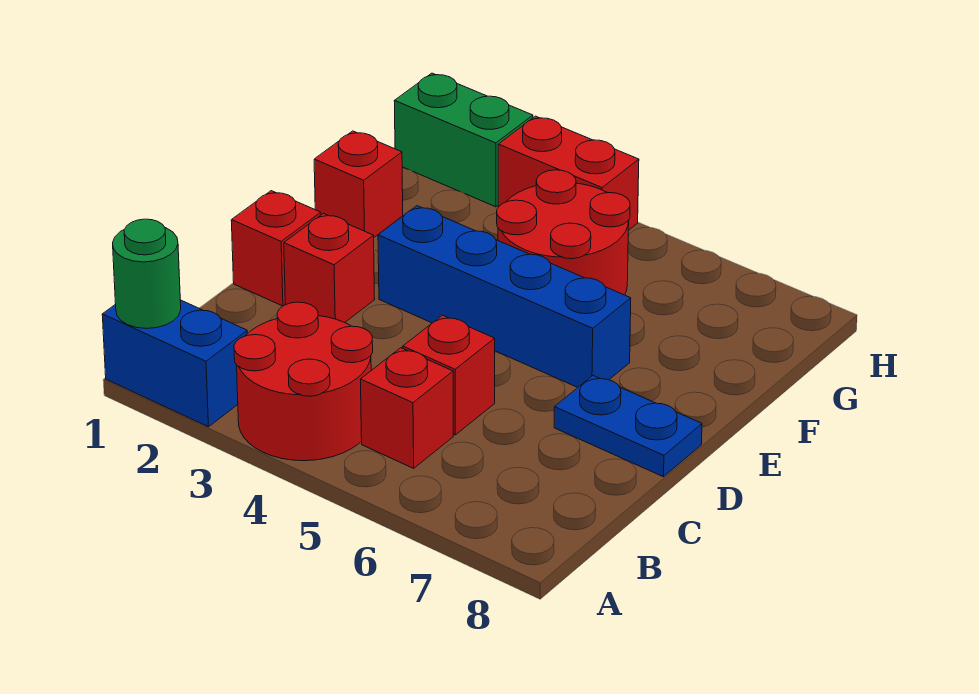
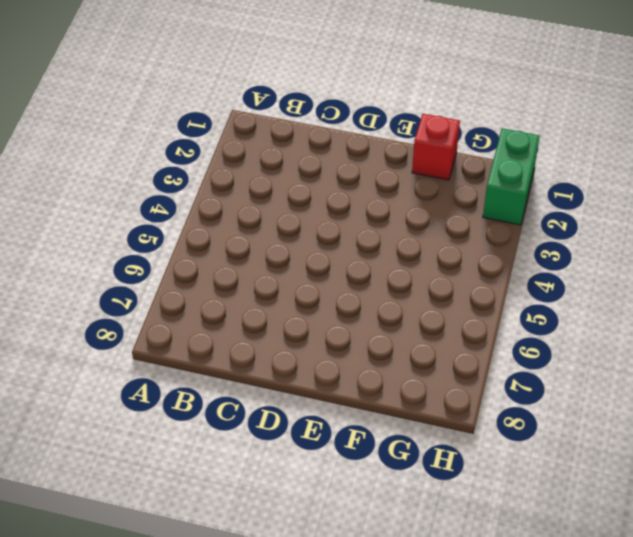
none -> blue 1x2 brick [102,300,247,427]
none -> red 2x2 round brick [234,302,373,461]
none -> red 1x1 brick [361,348,453,468]

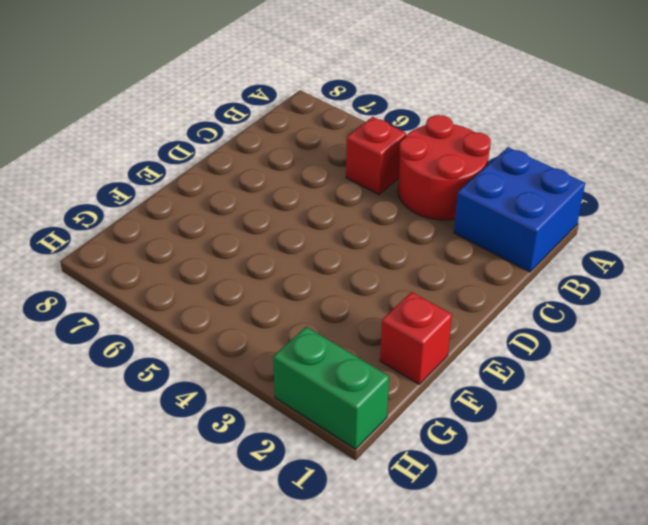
blue 2x2 brick [454,147,585,272] -> blue 1x2 brick [102,300,247,427]
none -> red 1x1 brick [403,315,495,435]
none -> red 1x1 brick [231,191,321,306]
none -> red 1x1 brick [284,213,375,322]

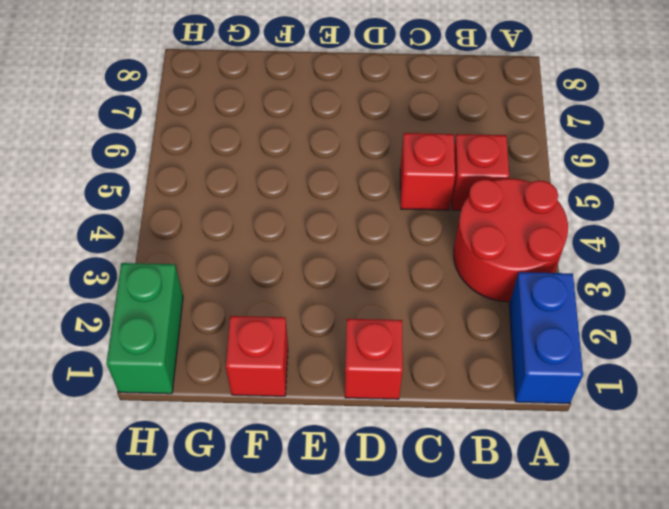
none -> red 1x1 brick [284,213,375,322]
none -> blue 1x2 plate [554,376,702,477]
none -> blue 1x4 brick [378,206,631,388]

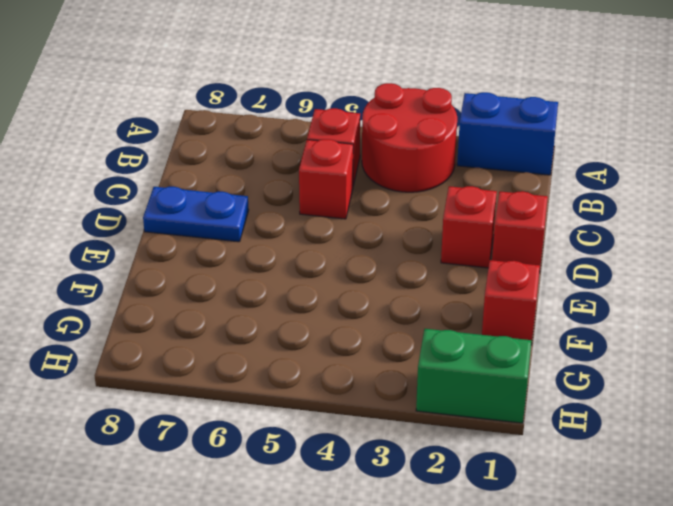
none -> blue 1x4 brick [378,206,631,388]
none -> red 2x2 round brick [497,170,630,295]
none -> red 1x2 brick [498,116,639,230]

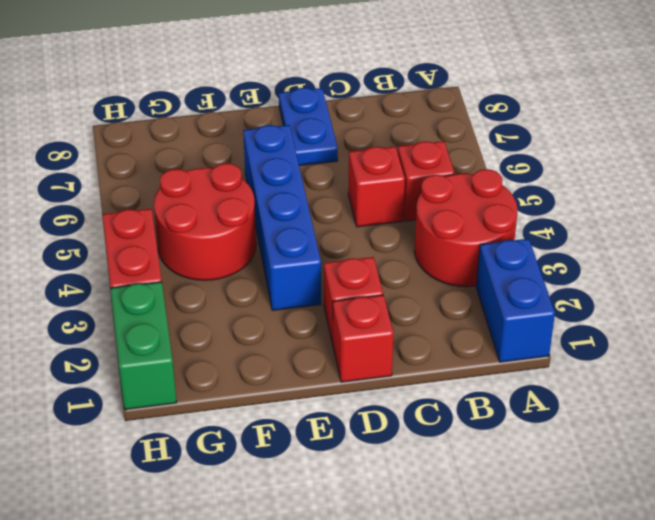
none -> red 1x1 brick [314,131,403,237]
none -> green 1x1 round brick [113,219,181,329]

